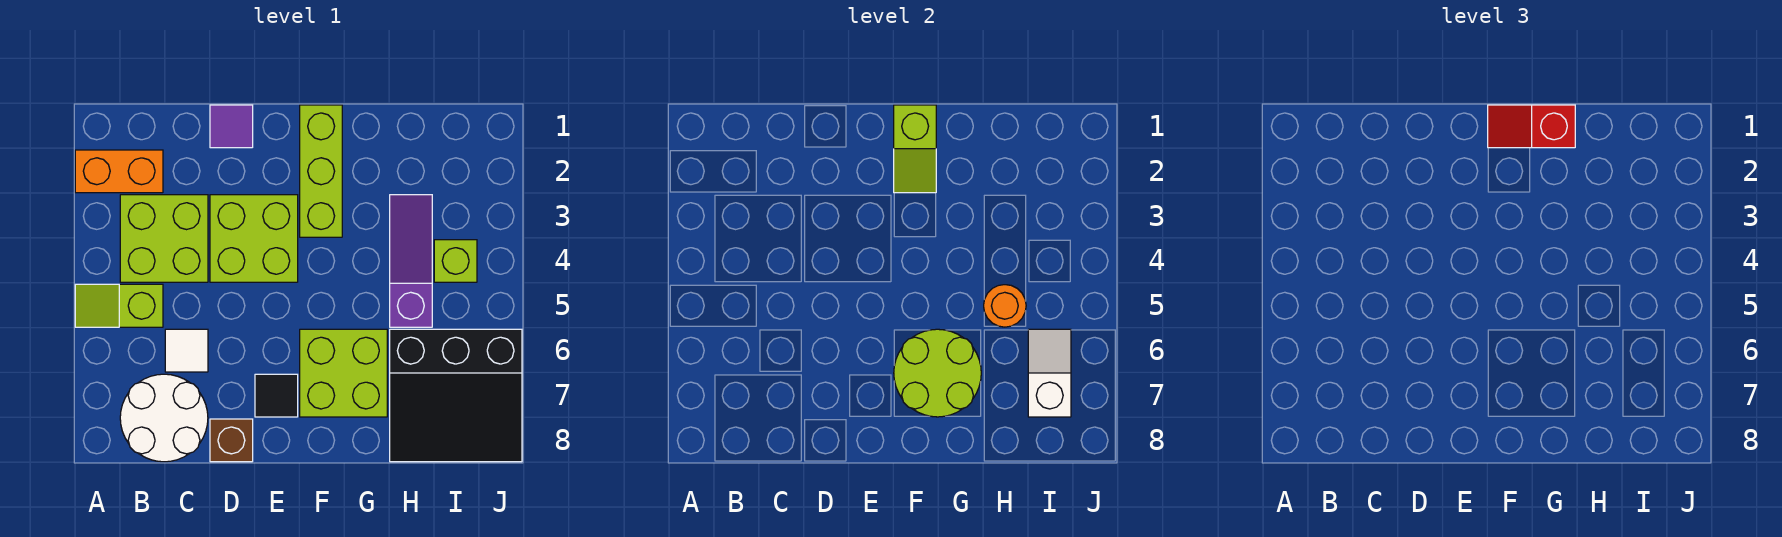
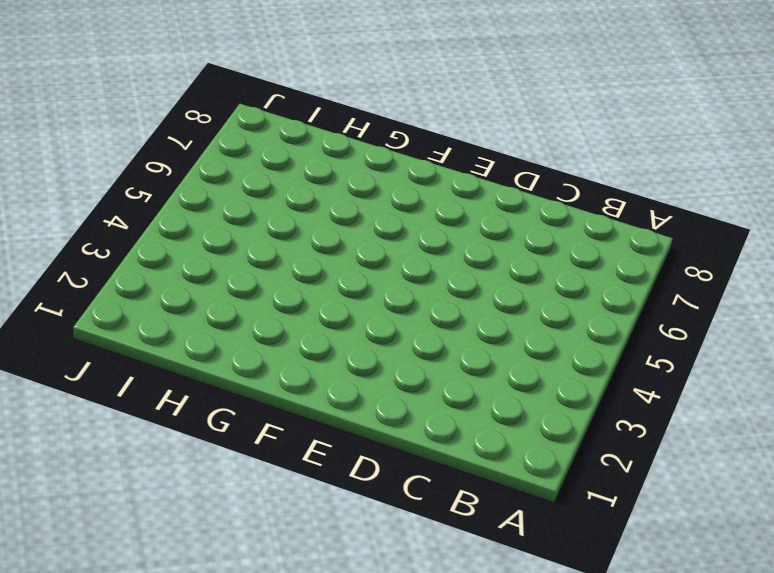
none -> orange 1x2 brick [75,150,163,193]
none -> lime 1x2 slope [75,284,163,327]
none -> lime 2x2 brick [120,195,208,282]

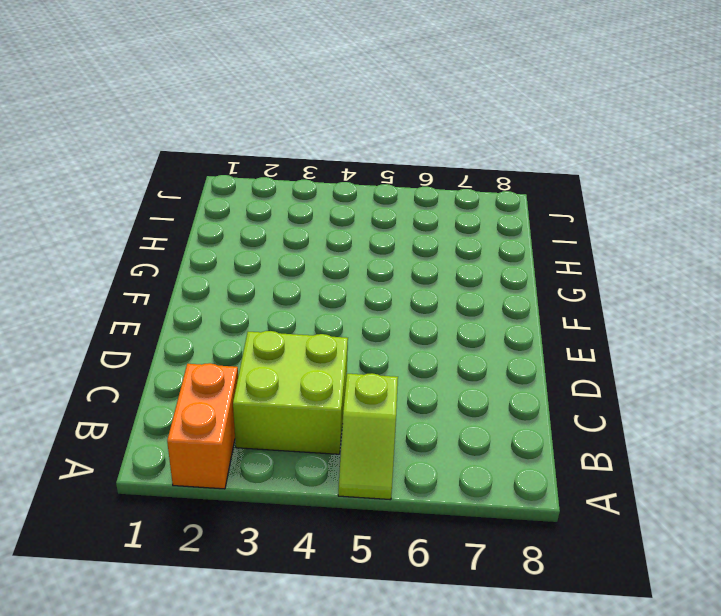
none -> white 2x2 round brick [120,374,208,462]
none -> white 1x1 tile [165,329,208,372]
none -> purple 1x1 tile [210,105,253,148]

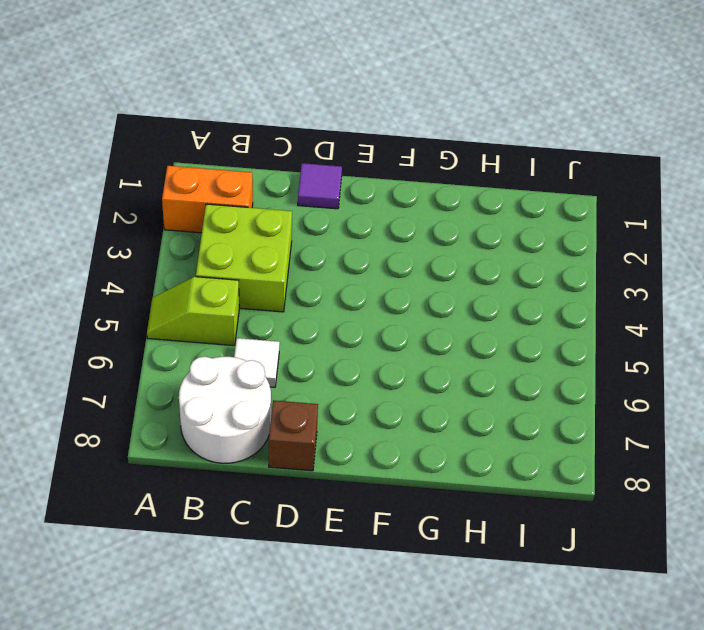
none -> lime 2x2 brick [210,195,298,282]
none -> black 1x1 tile [255,374,298,417]
none -> lime 1x3 brick [300,105,342,237]

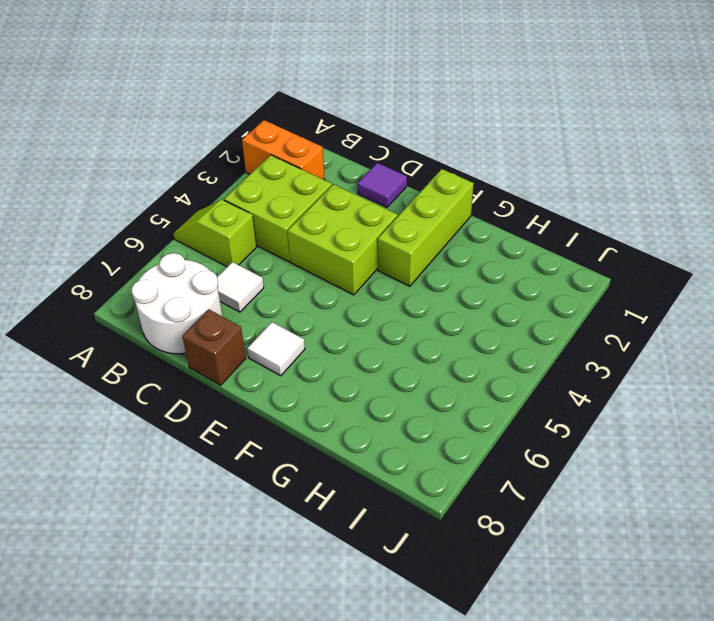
white 1x1 tile [247,322,305,376] -> black 1x1 tile [255,374,298,417]
none -> lime 2x2 brick [300,329,387,417]
none -> purple 1x3 slope [390,195,432,327]
none -> black 3x3 slope [390,329,522,462]

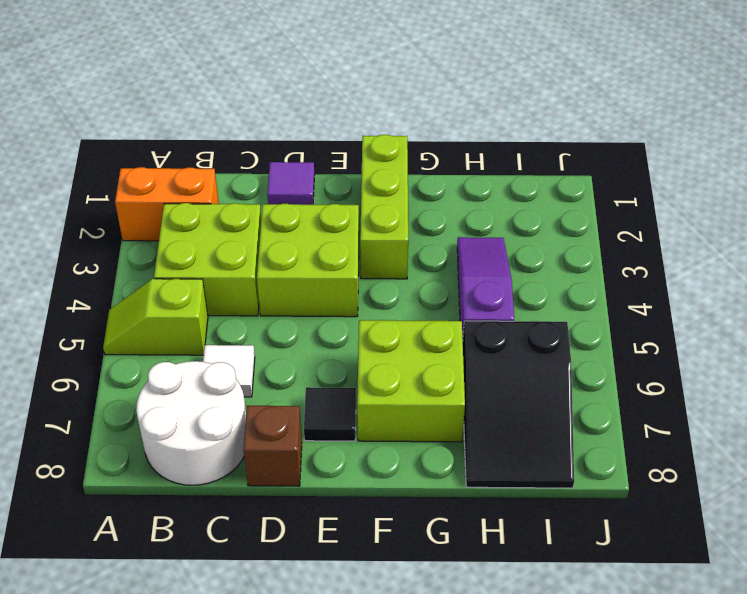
black 2x3 slope [463,321,574,488] -> black 3x3 slope [390,329,522,462]
none -> lime 1x1 brick [434,240,477,282]
none -> lime 1x2 slope [894,105,936,193]
none -> lime 2x2 round brick [894,329,981,417]

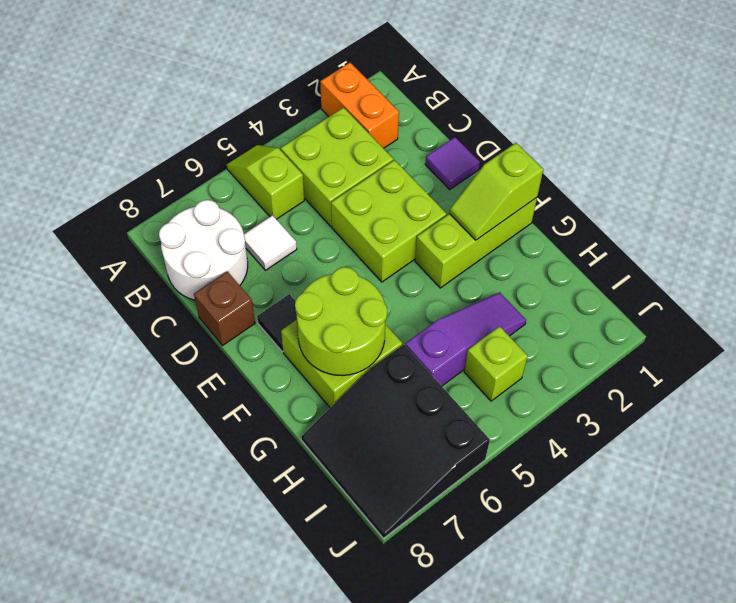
none -> orange 1x1 round brick [984,285,1026,327]
none -> white 1x2 slope [1028,329,1071,417]
none -> red 1x2 slope [1488,105,1575,148]

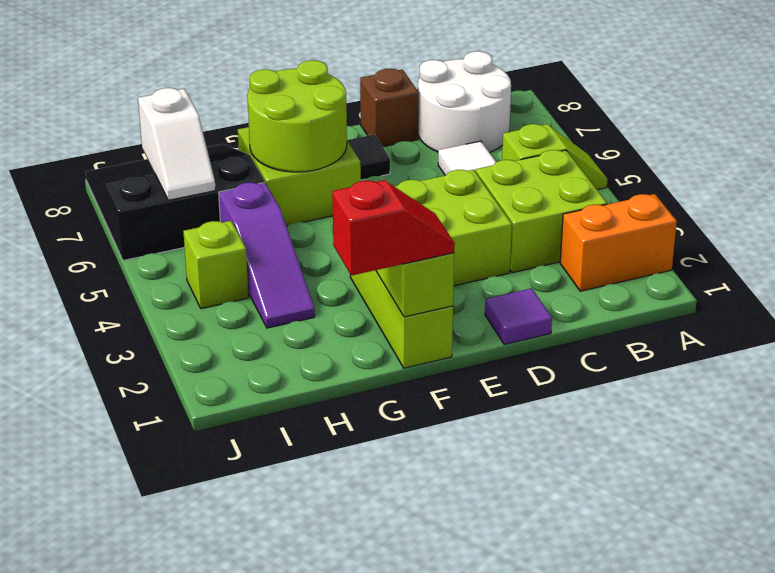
none -> orange 1x1 round brick [984,285,1026,327]

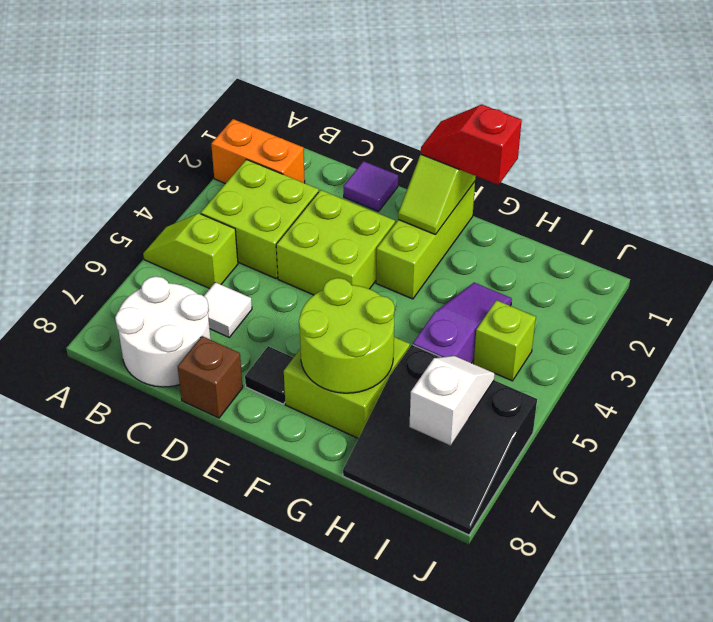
none -> orange 1x1 round brick [984,285,1026,327]

